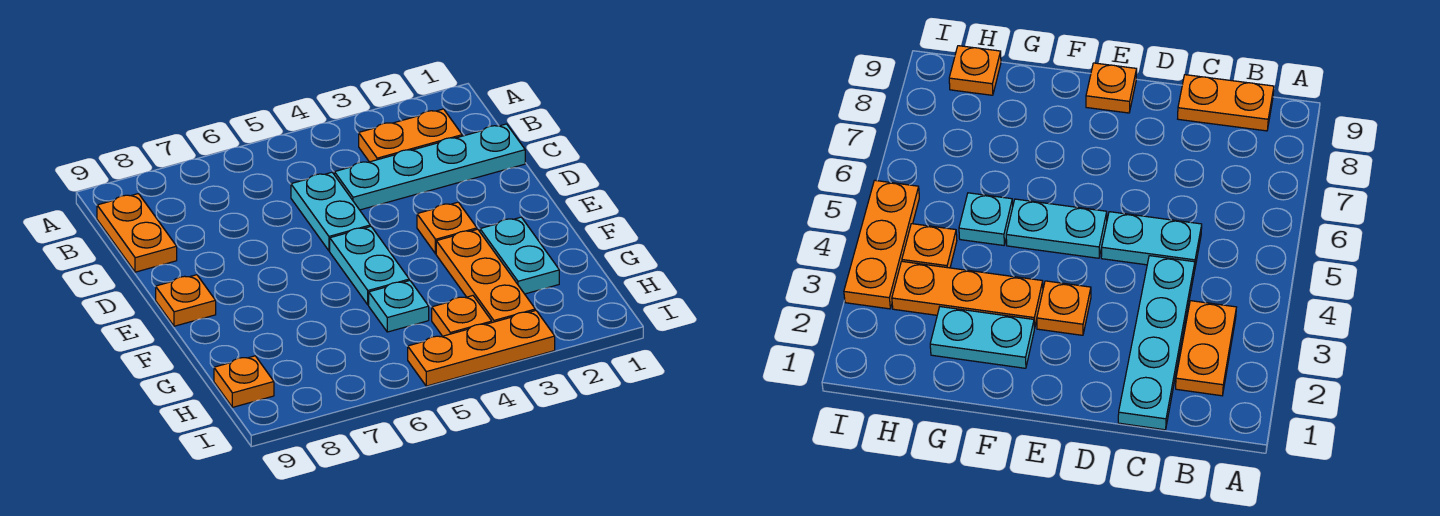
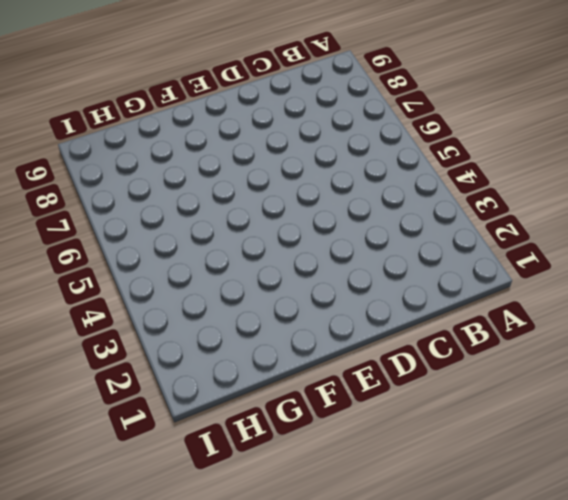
none -> orange 1x2 plate [359,109,462,162]
none -> orange 1x2 plate [97,194,177,272]
none -> cyan 1x4 plate [334,124,525,210]

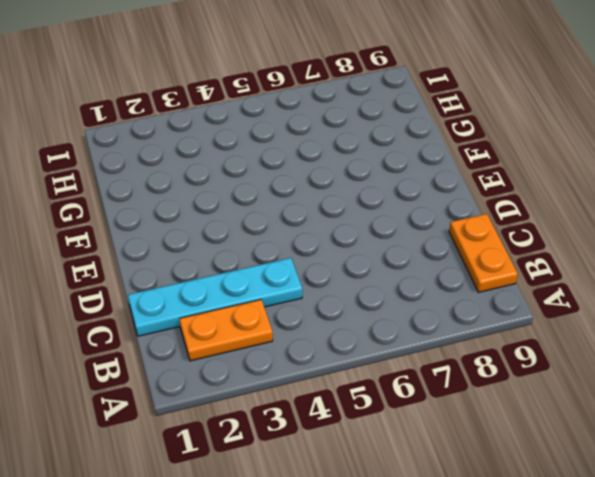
none -> cyan 1x2 plate [291,172,370,251]
none -> orange 1x1 plate [417,202,477,254]
none -> cyan 1x2 plate [330,226,409,305]

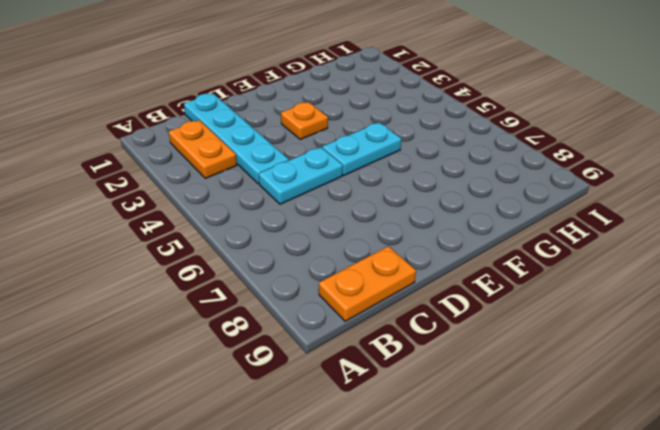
none -> orange 1x1 plate [156,275,216,326]
none -> cyan 1x2 plate [480,217,559,294]
none -> orange 1x3 plate [436,229,535,322]

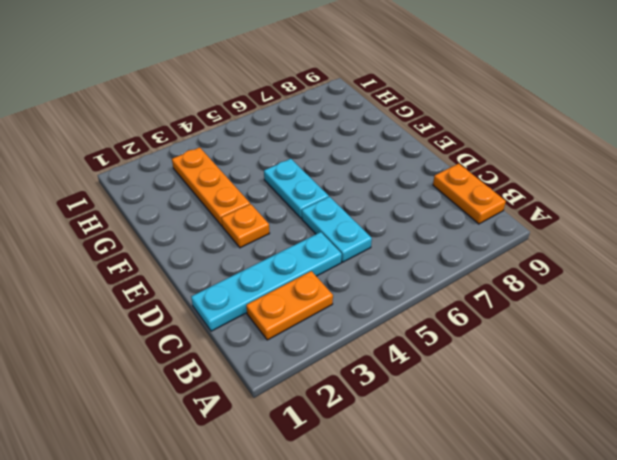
none -> orange 1x1 plate [156,275,216,326]
none -> cyan 1x2 plate [480,217,559,294]
none -> cyan 1x1 plate [369,281,429,332]

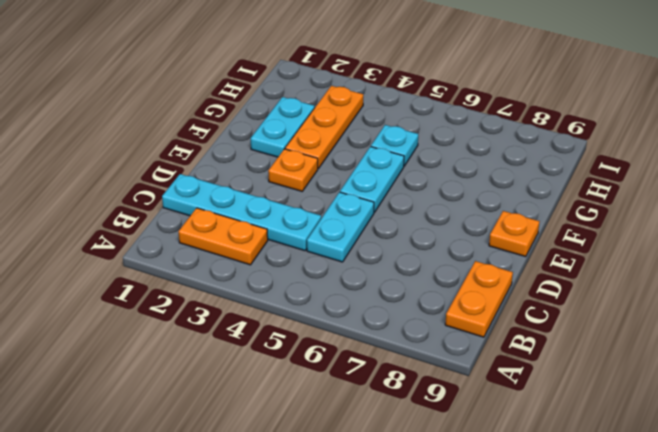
none -> orange 1x1 plate [432,296,492,336]
none -> orange 1x1 plate [214,356,274,407]
none -> orange 1x3 plate [408,310,555,386]

